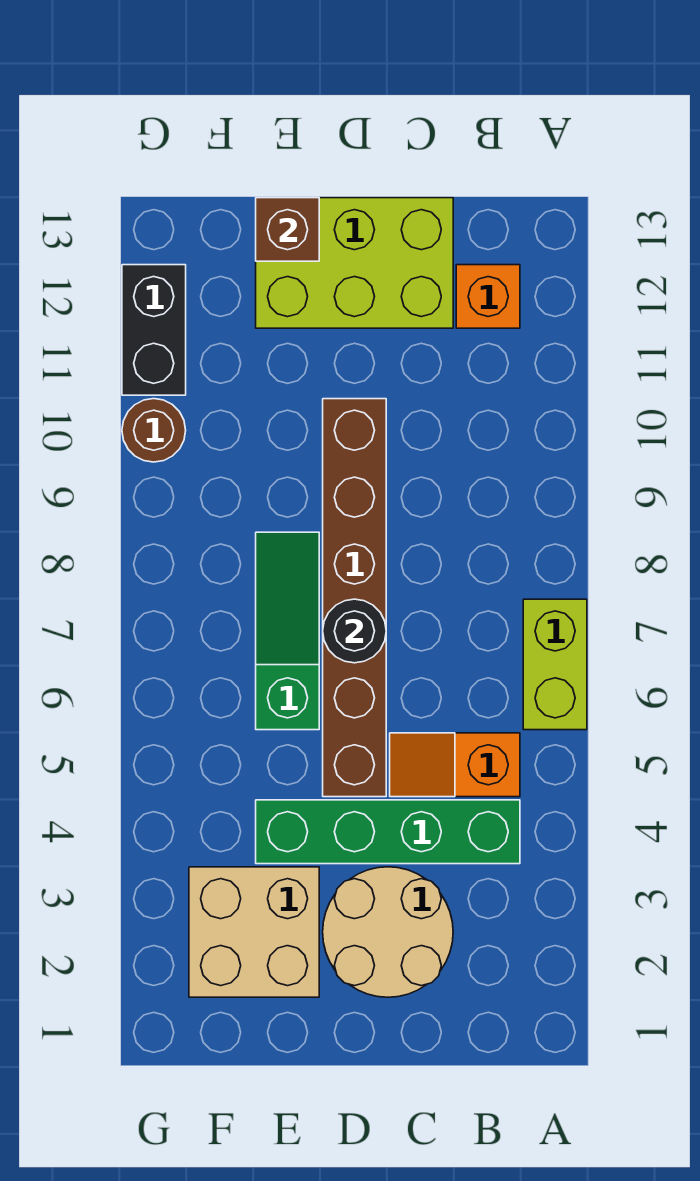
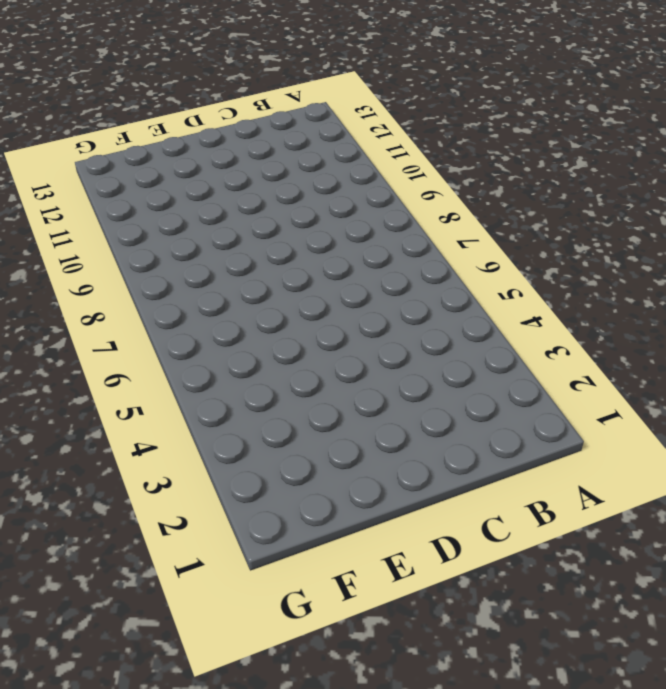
none -> lime 1x2 brick [523,599,587,730]
none -> green 1x4 brick [256,800,520,864]
none -> orange 1x2 slope [390,733,520,797]

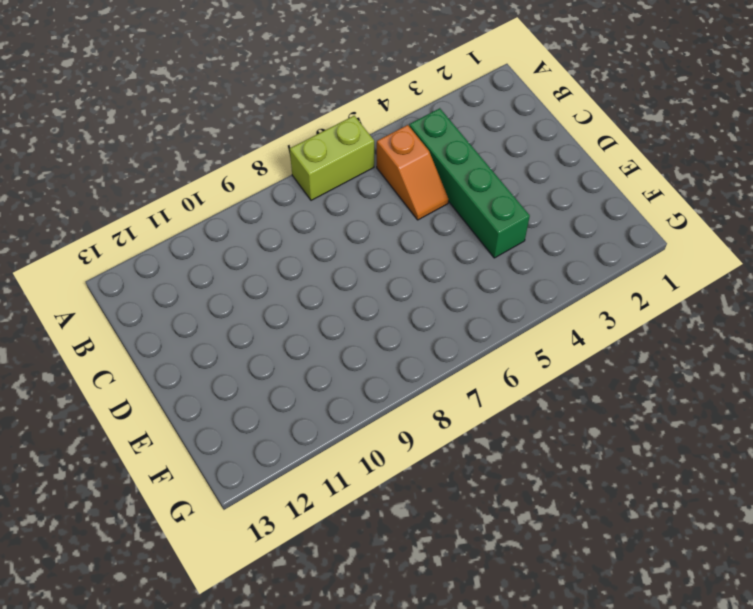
none -> orange 1x1 brick [456,265,520,328]
none -> tan 2x2 round brick [323,867,453,997]
none -> lime 2x3 brick [256,198,453,328]

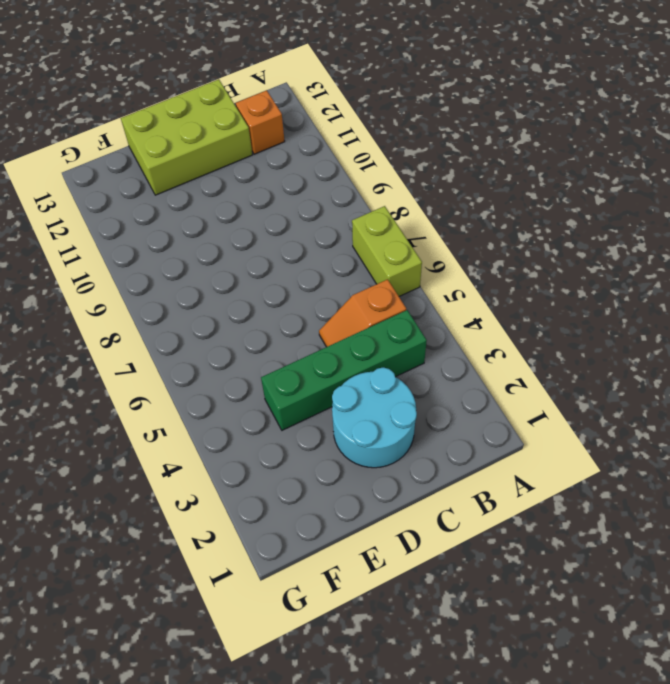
cyan 2x2 round brick [332,367,417,468] -> tan 2x2 round brick [323,867,453,997]
none -> brown 1x6 brick [323,399,386,797]
none -> tan 2x2 brick [189,867,319,997]
none -> green 1x3 slope [256,532,319,730]

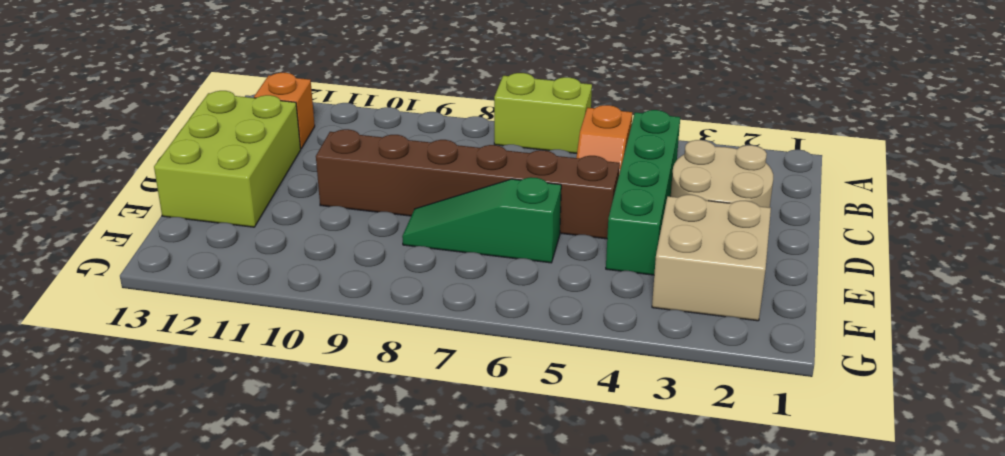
none -> brown 1x1 round brick [122,399,186,462]
none -> black 1x2 brick [122,265,186,395]
none -> black 1x1 round brick [323,599,386,663]

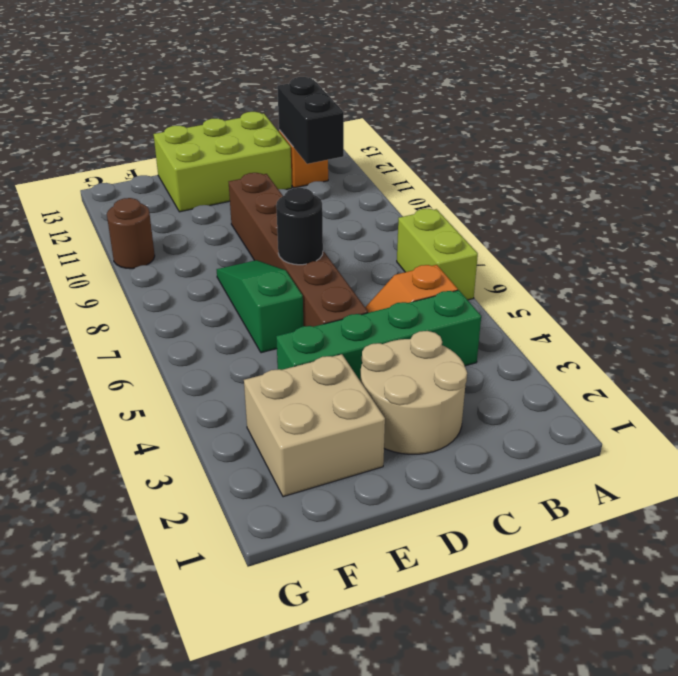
black 1x2 brick [277,77,344,164] -> black 1x2 brick moved to [122,265,186,395]
none -> brown 1x1 brick [256,198,319,261]

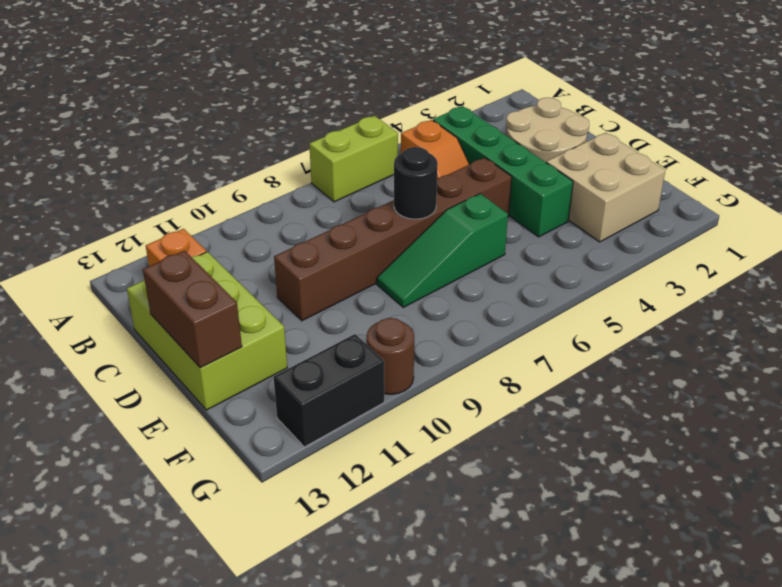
brown 1x2 brick [143,251,242,368] -> brown 1x1 brick [256,198,319,261]

